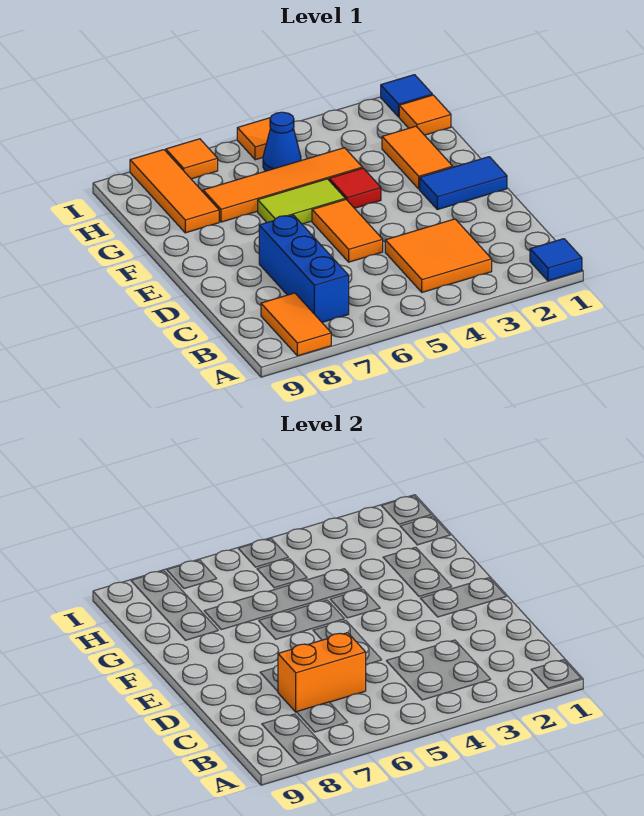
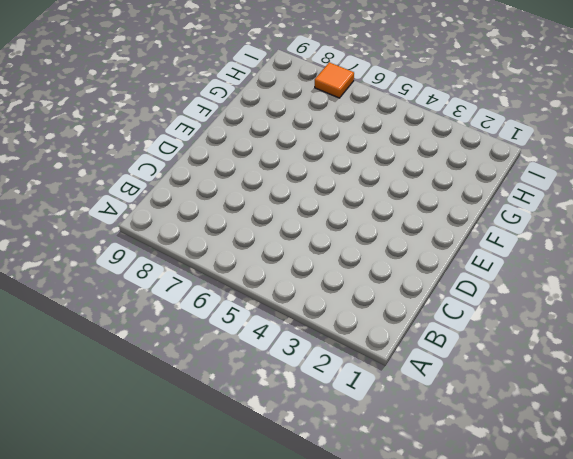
none -> blue 1x1 tile [530,239,582,281]
none -> orange 1x2 tile [261,293,331,356]
none -> orange 2x2 tile [385,219,492,292]

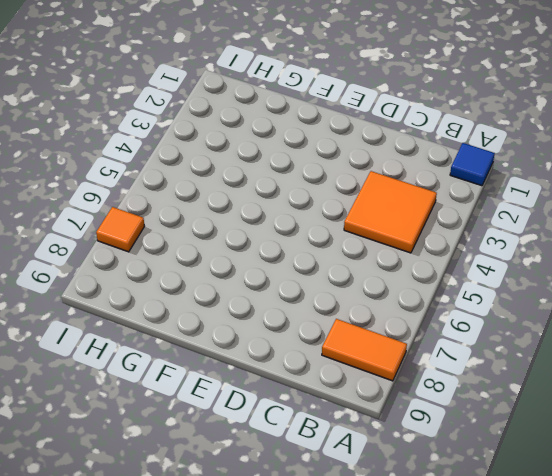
none -> blue 1x3 brick [259,215,349,322]
none -> orange 1x2 tile [312,199,383,262]
none -> blue 1x2 tile [420,157,507,210]

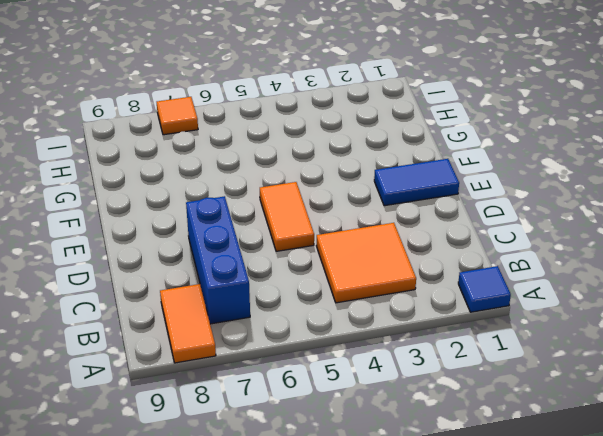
none -> orange 1x2 tile [382,126,453,189]
none -> red 1x1 tile [329,168,381,208]
none -> lime 1x2 tile [258,179,345,224]

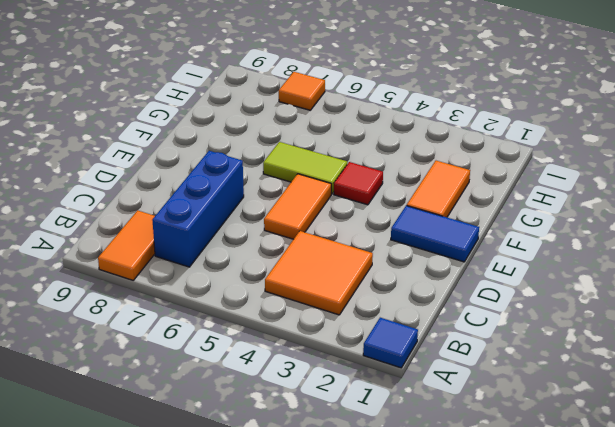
none -> orange 1x4 tile [203,148,362,222]
none -> orange 1x3 tile [130,150,219,233]
none -> orange 1x1 tile [399,95,451,135]

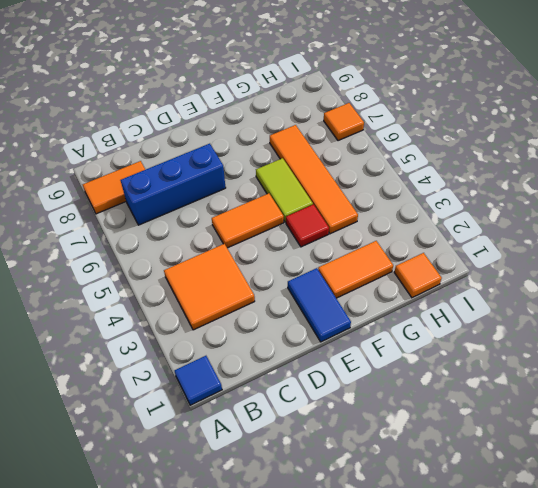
none -> orange 1x3 tile [130,150,219,233]
none -> blue 1x1 cone [263,112,301,171]
none -> blue 1x1 tile [381,75,432,117]

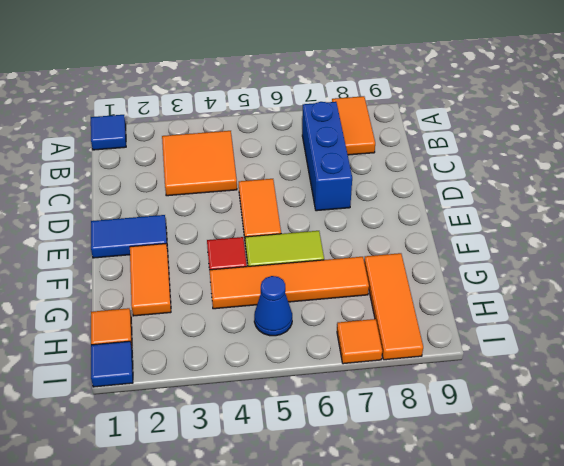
none -> orange 1x1 tile [237,118,270,160]
none -> orange 1x2 brick [278,633,366,712]

